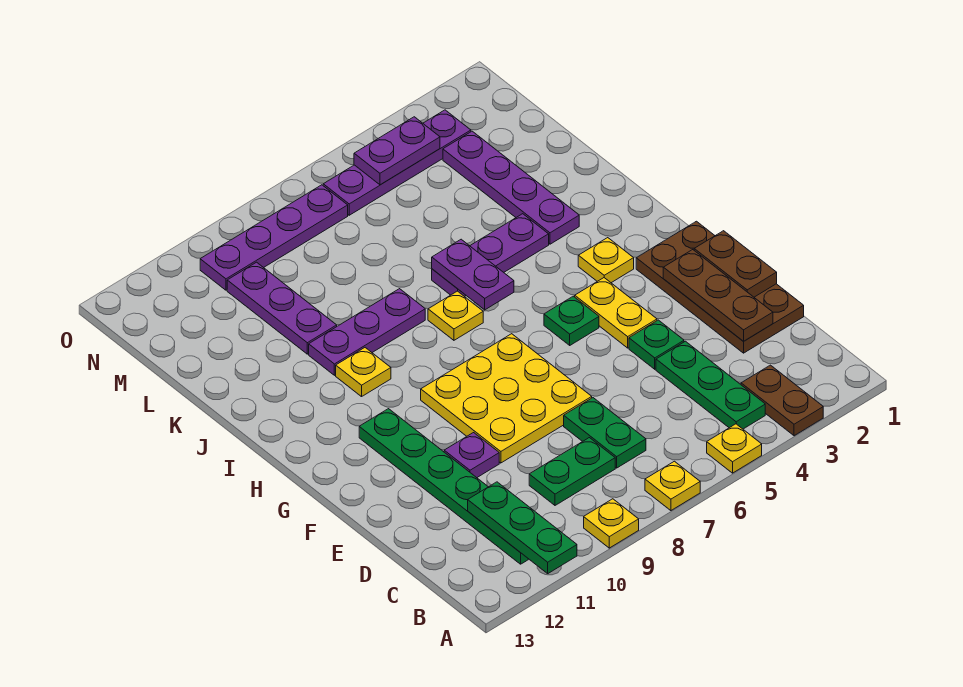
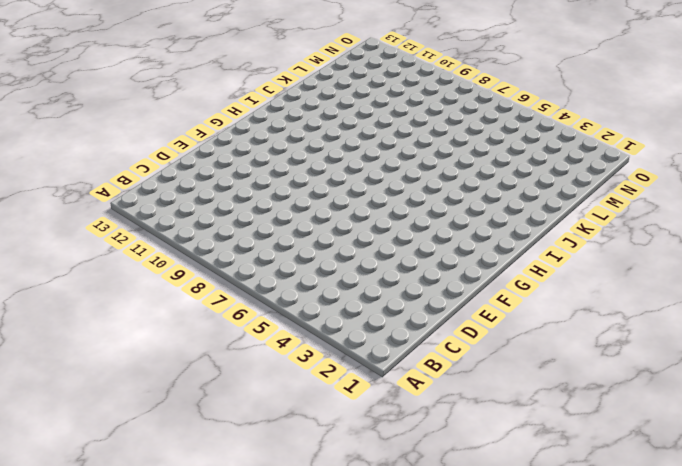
none -> brown 1x2 plate [741,365,823,436]
none -> yellow 1x1 plate [707,424,762,473]
none -> yellow 1x1 plate [645,461,700,511]

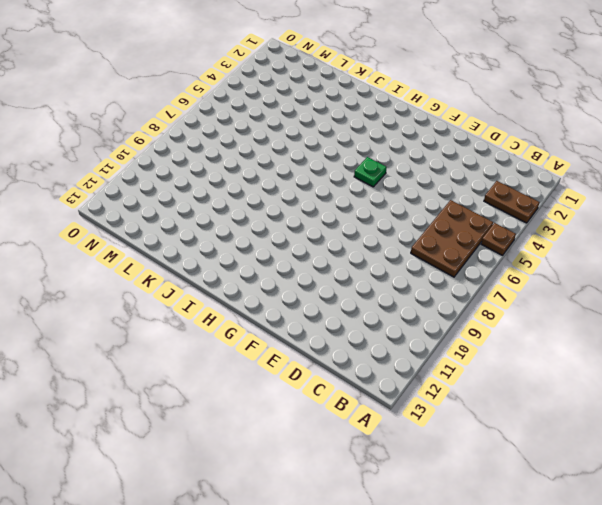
brown 1x1 plate [481,223,516,255] -> yellow 1x1 plate [707,424,762,473]
brown 2x3 plate [411,200,493,277] -> green 1x2 plate [564,398,646,468]
none -> yellow 1x1 plate [645,461,700,511]
none -> yellow 1x1 plate [584,499,639,548]
none -> green 1x3 plate [656,341,765,429]

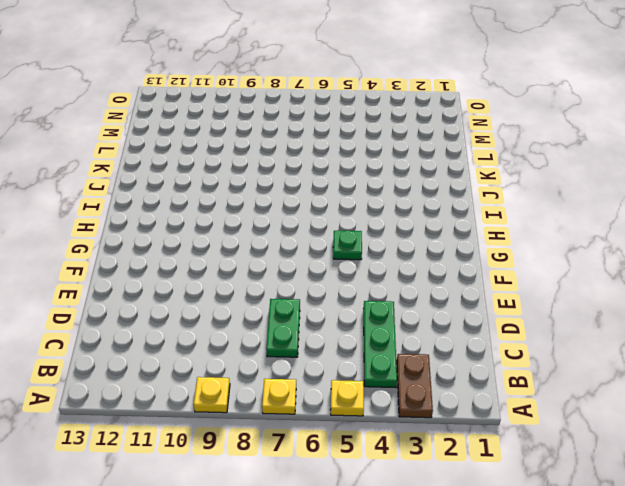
none -> green 1x6 plate [359,409,529,564]
none -> green 1x2 plate [529,438,615,505]
none -> brown 2x4 plate [636,221,804,353]

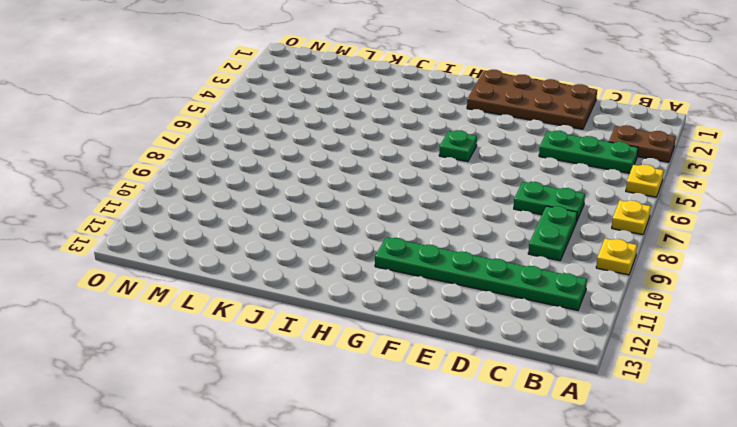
none -> green 1x1 plate [629,320,684,369]
none -> yellow 3x3 plate [421,334,592,463]
none -> purple 1x1 plate [444,433,499,478]

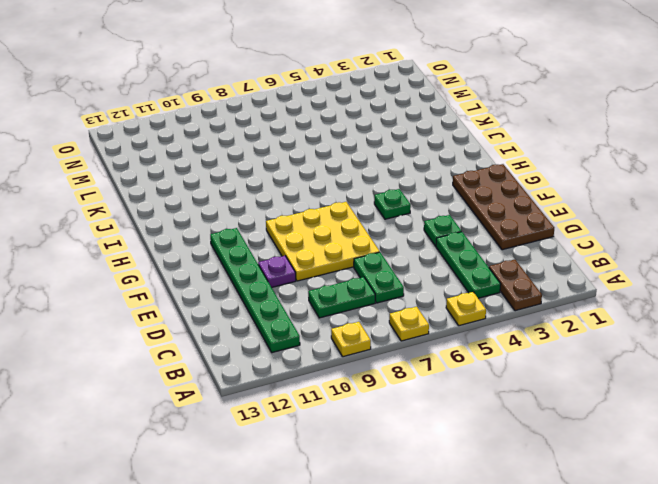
none -> yellow 1x2 plate [575,278,657,348]
none -> yellow 1x1 plate [578,238,634,283]
none -> yellow 1x1 plate [428,291,483,340]

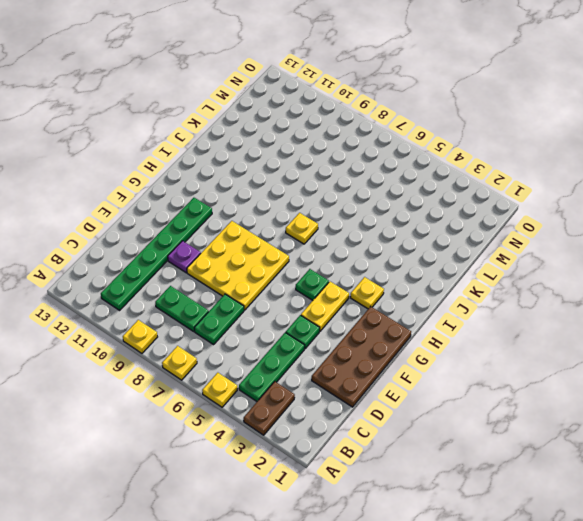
none -> yellow 1x1 plate [336,348,391,397]
none -> purple 1x4 plate [443,131,579,244]
none -> purple 1x3 plate [432,214,549,296]

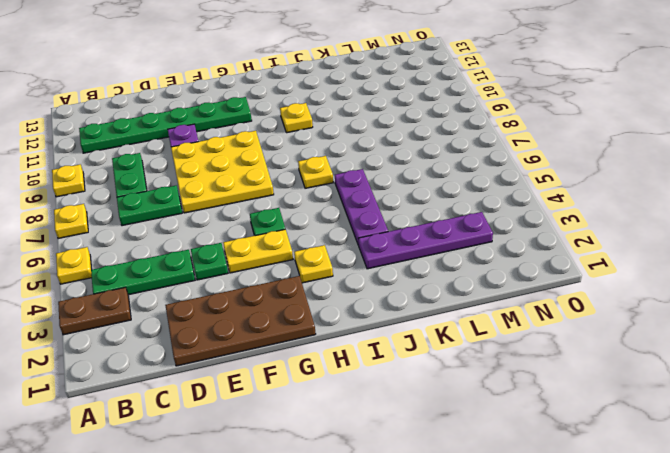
none -> purple 1x3 plate [309,289,425,375]
none -> purple 1x3 plate [227,262,337,354]
none -> purple 1x4 plate [323,110,471,215]

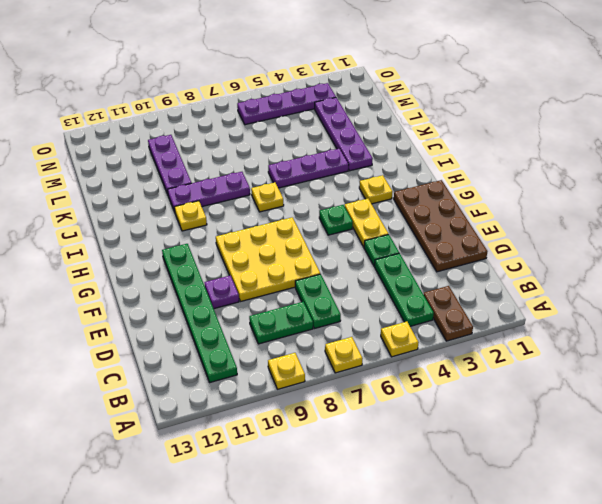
none -> purple 1x4 plate [200,185,348,290]
none -> green 1x3 plate [468,482,577,573]
none -> brown 1x3 plate [663,250,773,341]

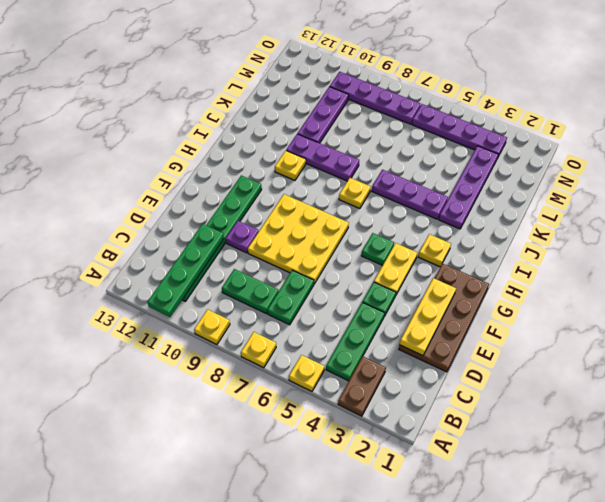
green 1x4 plate [147,224,224,317] -> green 1x3 plate [468,482,577,573]
yellow 1x3 plate [400,278,456,356] -> brown 1x3 plate [663,250,773,341]
none -> brown 1x2 plate [694,231,777,297]
none -> purple 1x2 plate [432,239,514,310]
none -> purple 1x2 plate [354,117,440,185]

